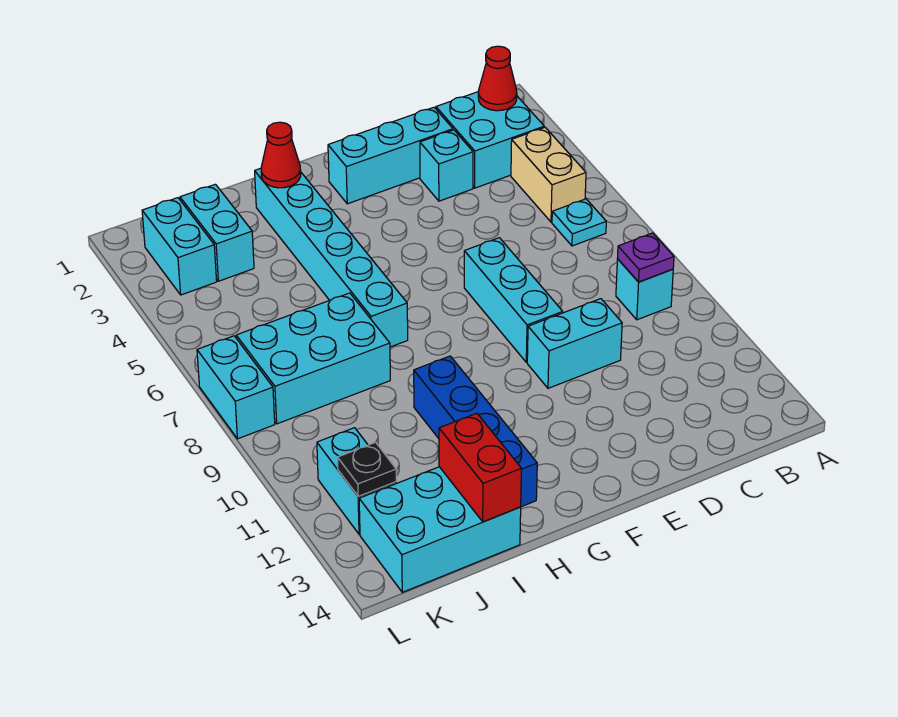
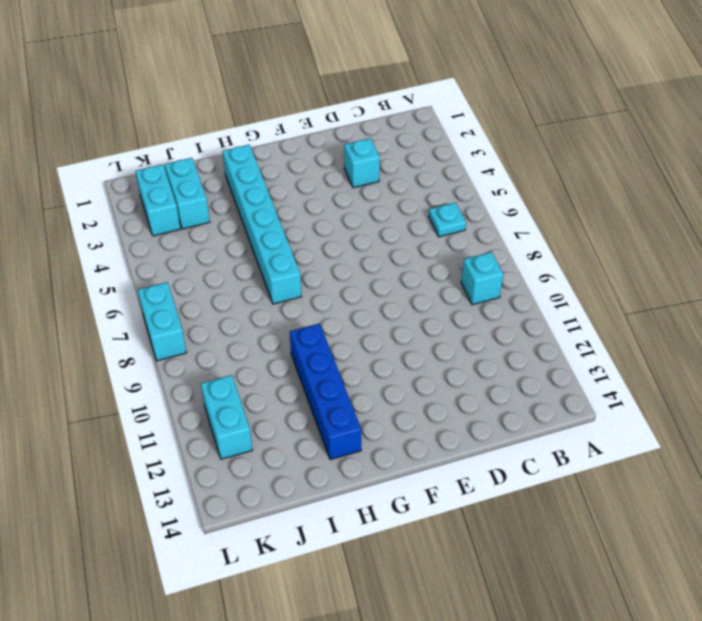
none -> cyan 2x2 brick [436,92,544,188]
none -> tan 1x2 brick [511,127,586,222]
none -> cyan 1x3 brick [328,107,453,204]

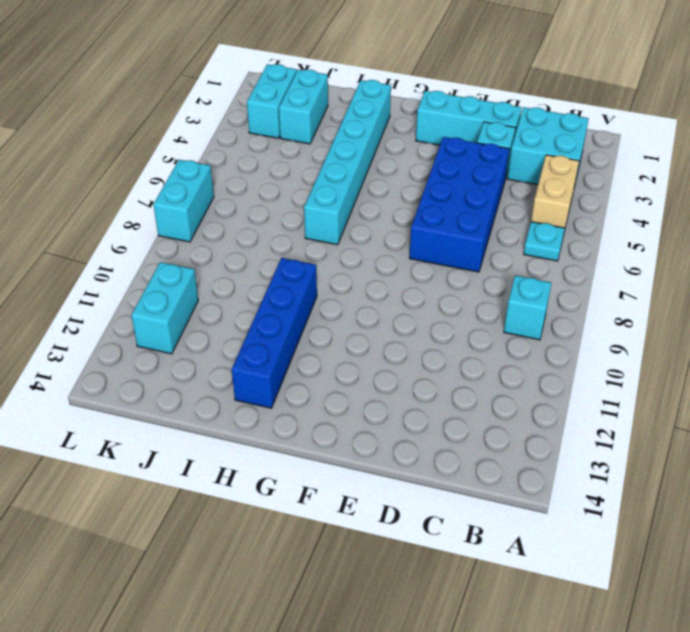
blue 2x4 brick [410,137,509,272] -> cyan 1x3 brick [464,238,563,362]
none -> cyan 1x2 brick [527,299,622,388]
none -> cyan 2x3 brick [236,293,390,424]
none -> cyan 2x3 brick [359,467,521,592]

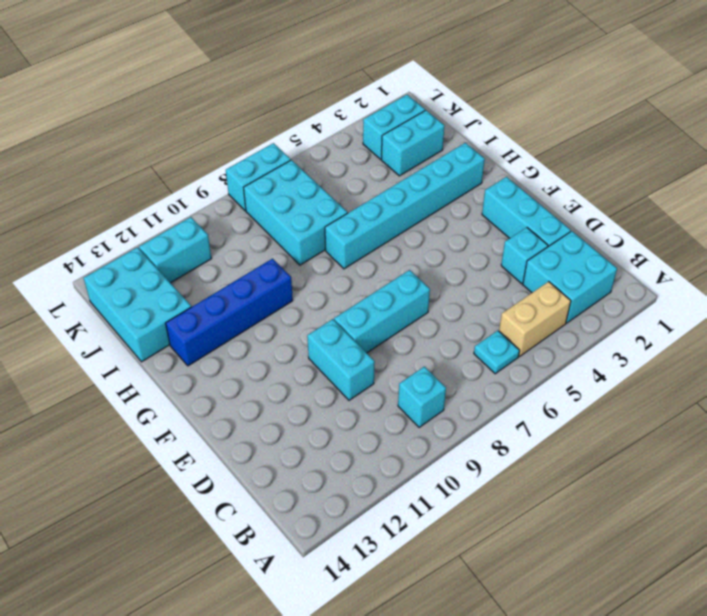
none -> red 1x1 cone [478,46,517,111]
none -> purple 1x1 plate [618,233,674,282]
none -> red 1x1 cone [261,122,301,188]

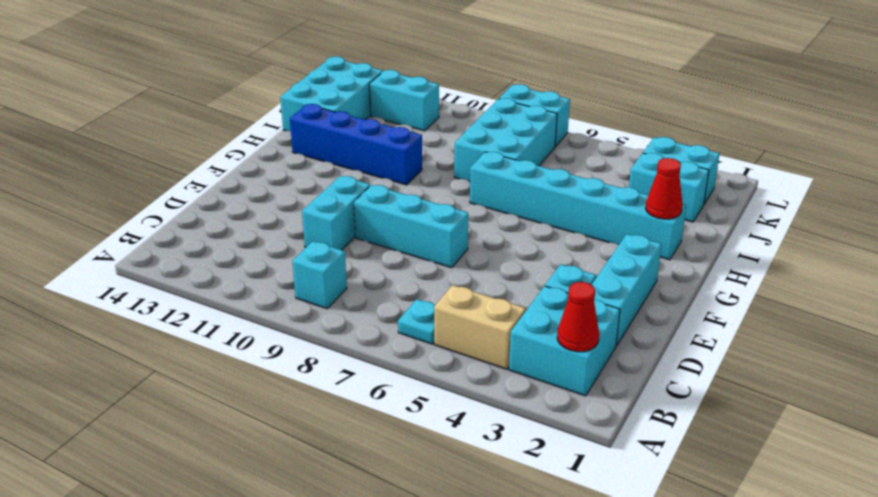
none -> purple 1x1 plate [618,233,674,282]
none -> red 1x2 brick [439,413,521,522]
none -> black 1x1 plate [337,442,396,497]

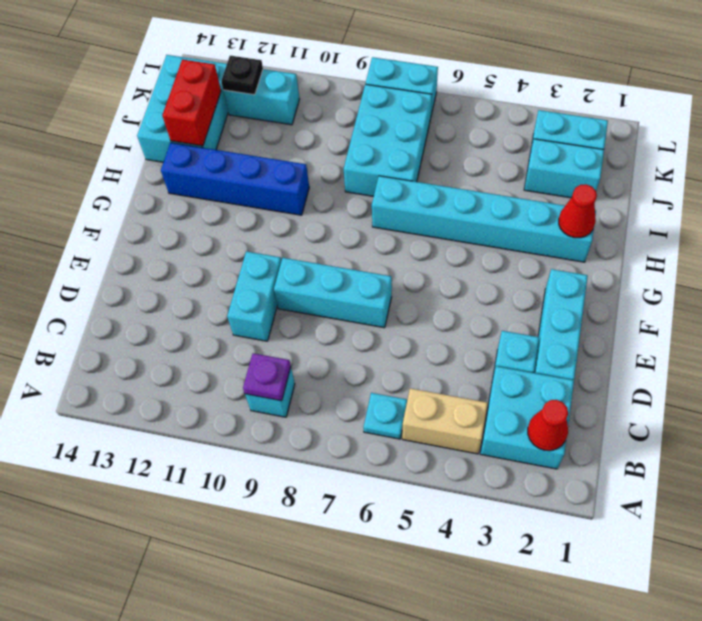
red 1x2 brick [162,59,221,146] -> red 1x2 brick turned to [439,413,521,522]

